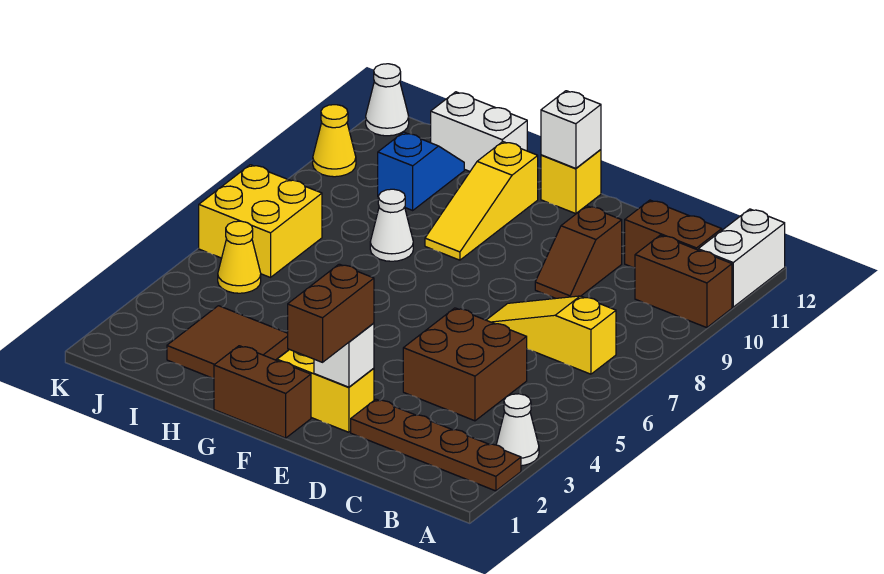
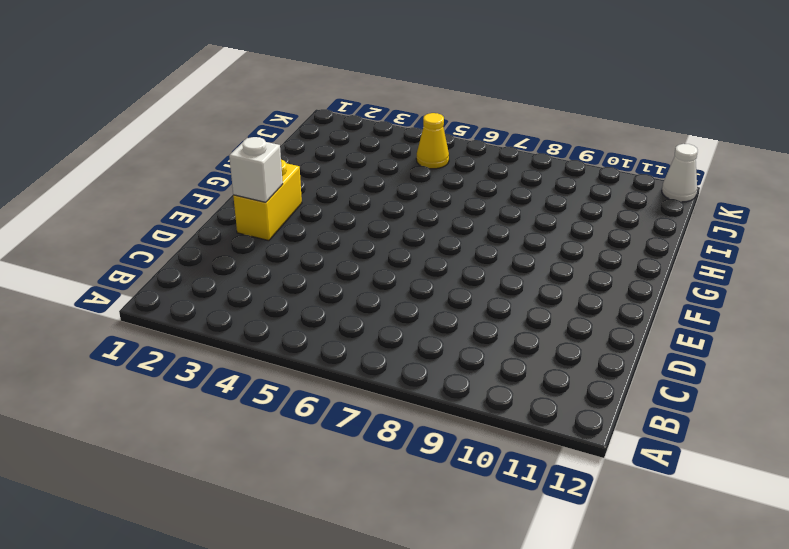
none -> brown 1x4 plate [351,399,521,491]
none -> white 1x1 cone [496,394,539,466]
none -> brown 1x2 brick [635,235,732,328]

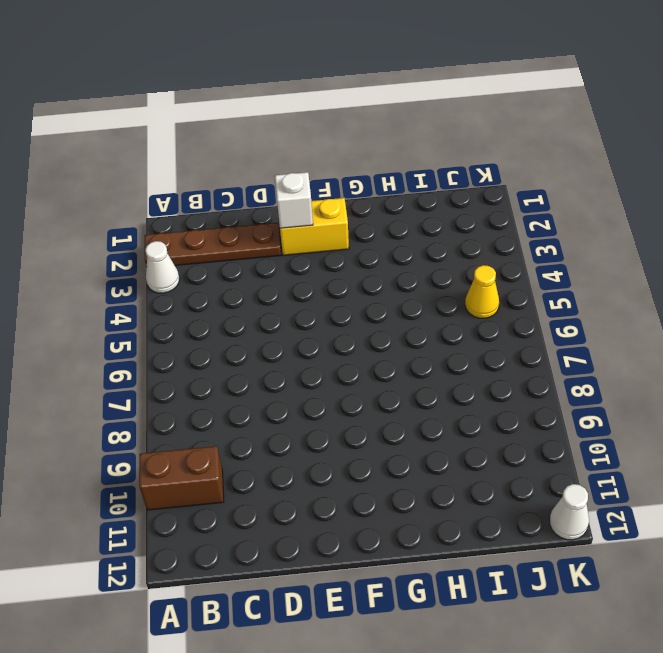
none -> white 1x2 brick [698,209,785,307]
none -> yellow 1x3 slope [487,296,616,374]
none -> brown 1x2 brick [625,200,722,268]

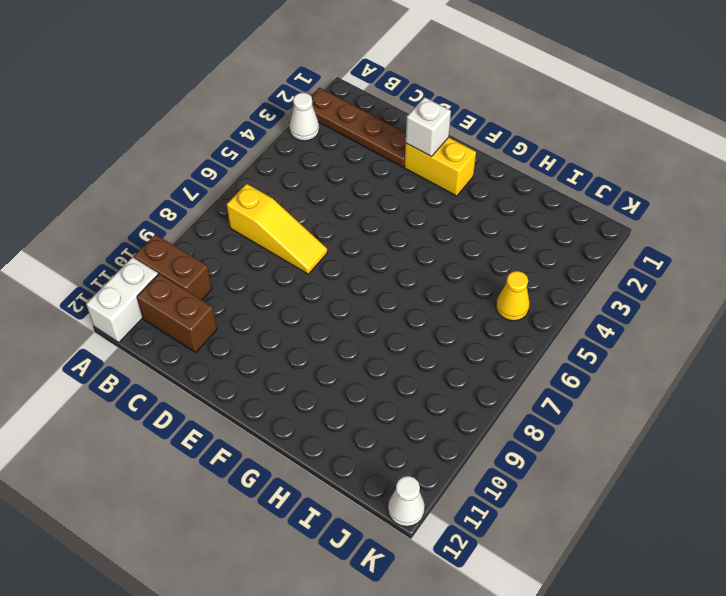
none -> brown 2x2 brick [403,308,527,421]
none -> brown 1x2 slope [535,206,622,298]
none -> brown 1x2 brick [214,346,311,438]

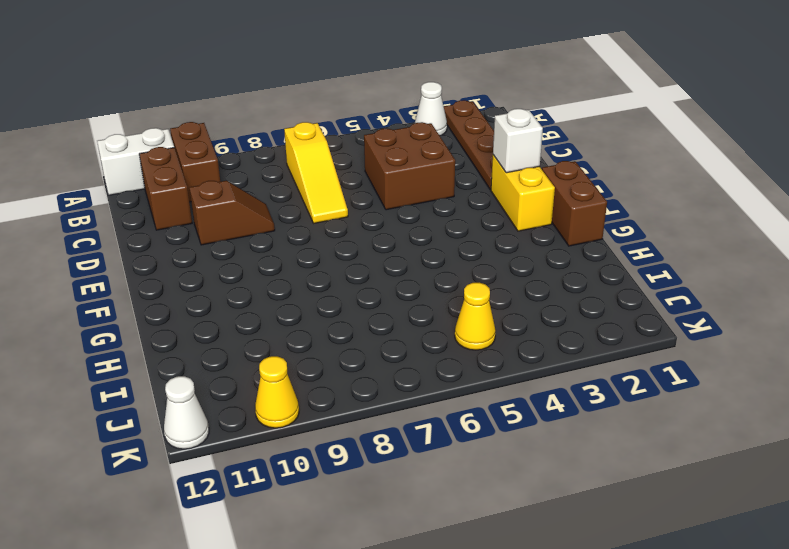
none -> yellow 1x1 brick [541,150,601,214]
none -> yellow 1x3 slope [425,142,538,260]
none -> brown 2x2 tile [167,306,289,378]

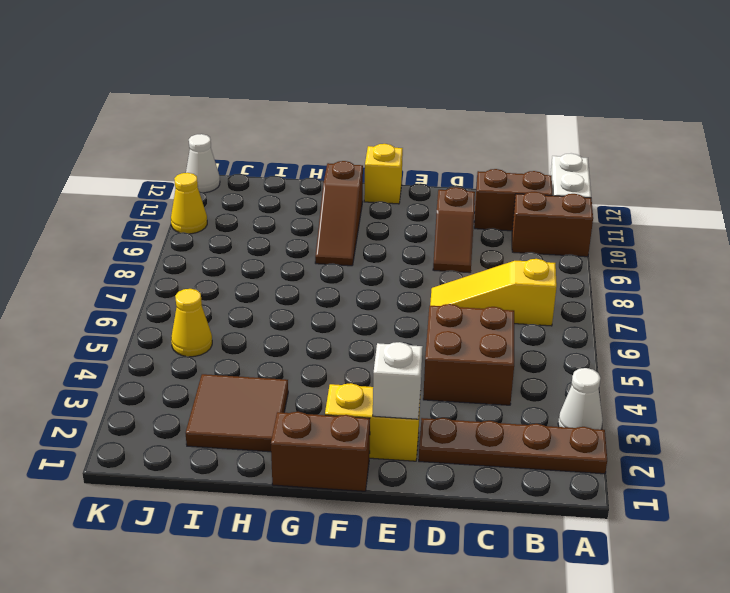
brown 1x3 slope [315,161,363,266] -> yellow 1x3 slope [425,142,538,260]
none -> white 1x1 cone [370,189,413,261]
none -> white 1x2 brick [431,92,527,171]
none -> blue 1x2 slope [378,132,464,210]

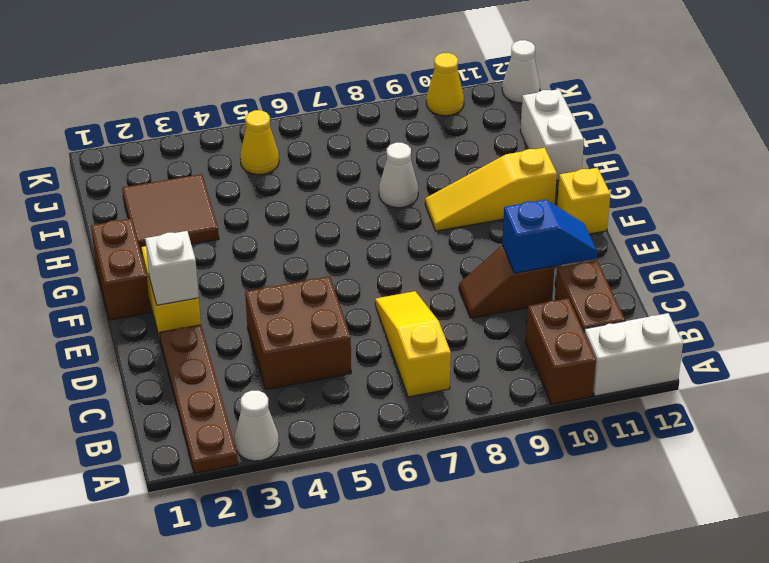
blue 1x2 slope [502,200,597,273] -> blue 1x2 slope moved to [378,132,464,210]
none -> yellow 2x2 brick [199,165,322,277]
none -> white 1x1 brick [541,91,601,168]
none -> brown 1x2 brick [288,264,374,362]

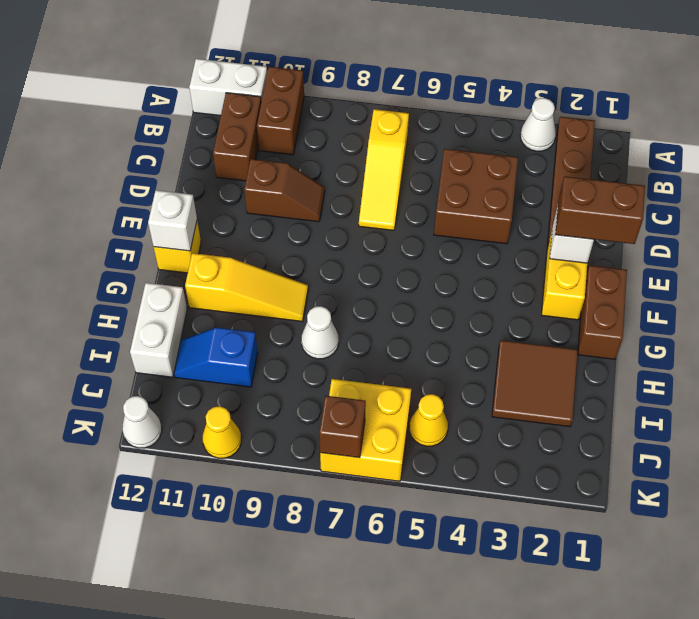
brown 1x1 brick [319,396,366,458] -> none

